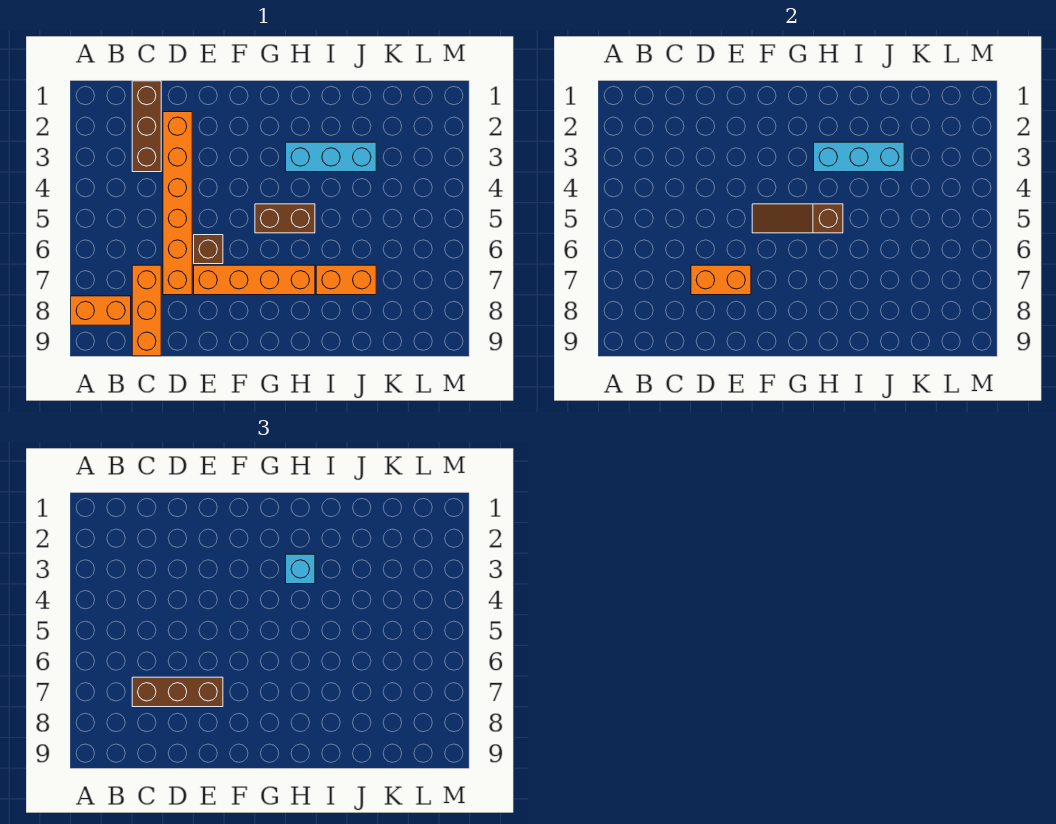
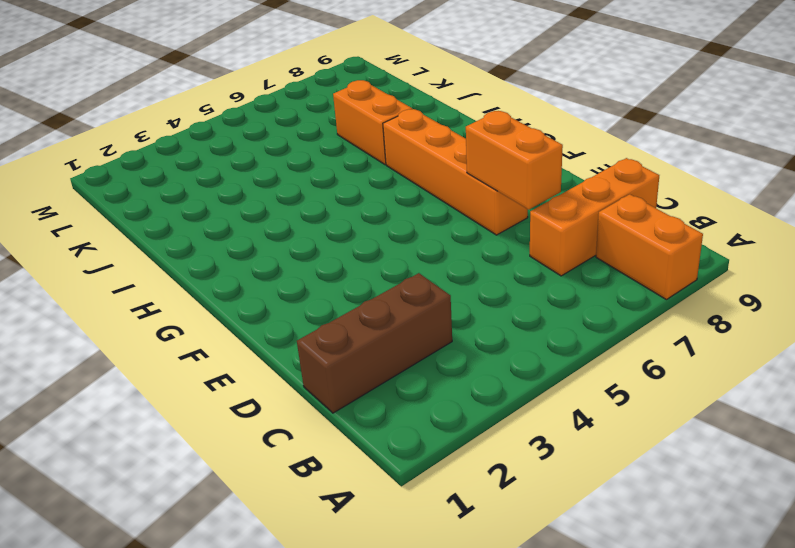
none -> orange 1x6 brick [163,112,192,295]
none -> brown 1x1 brick [194,235,223,264]
none -> brown 1x2 brick [255,204,315,233]

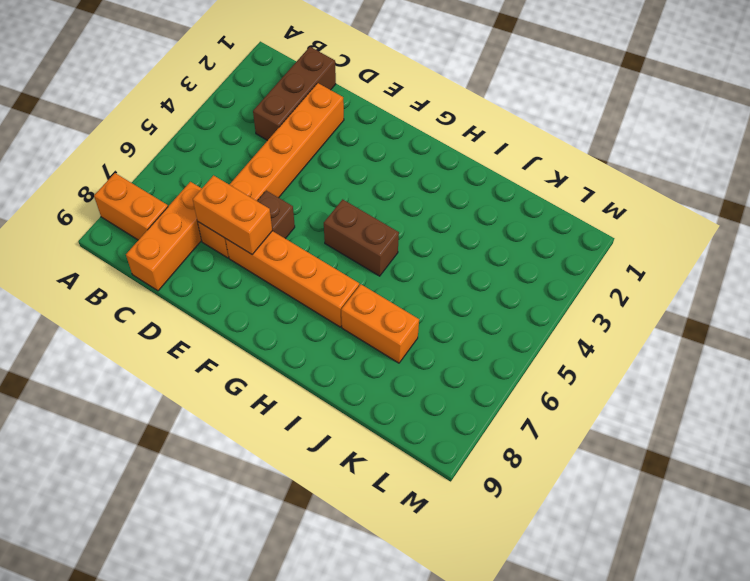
none -> cyan 1x3 brick [286,142,376,172]
none -> brown 1x3 slope [752,204,843,233]
none -> cyan 1x3 brick [814,142,904,172]

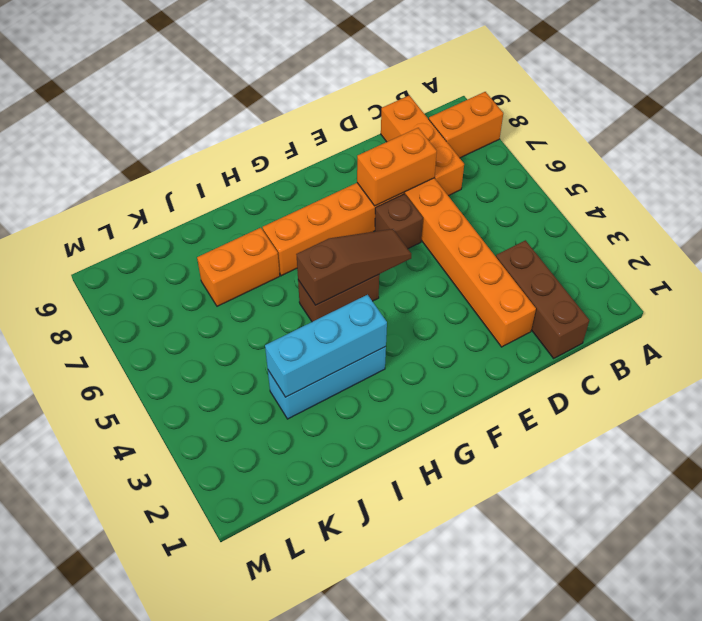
none -> brown 1x3 brick [132,677,223,707]
none -> cyan 1x1 brick [286,554,315,584]

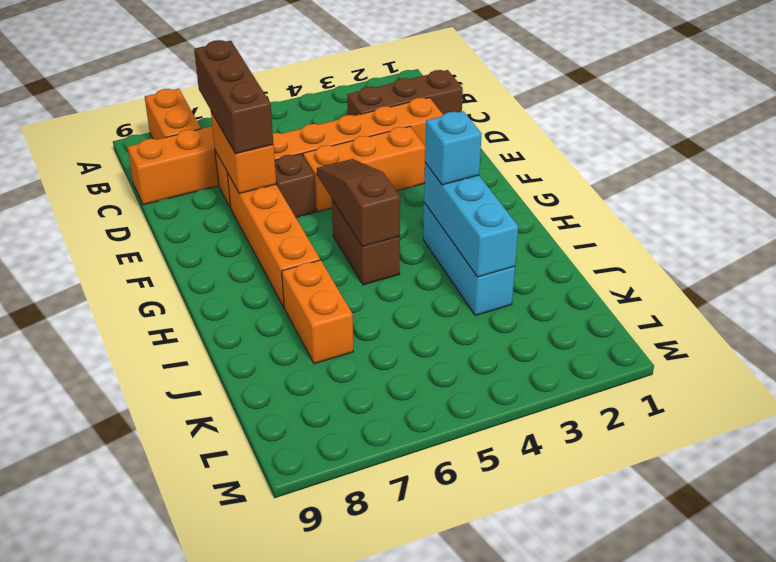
orange 1x3 brick [303,126,425,212] -> none

